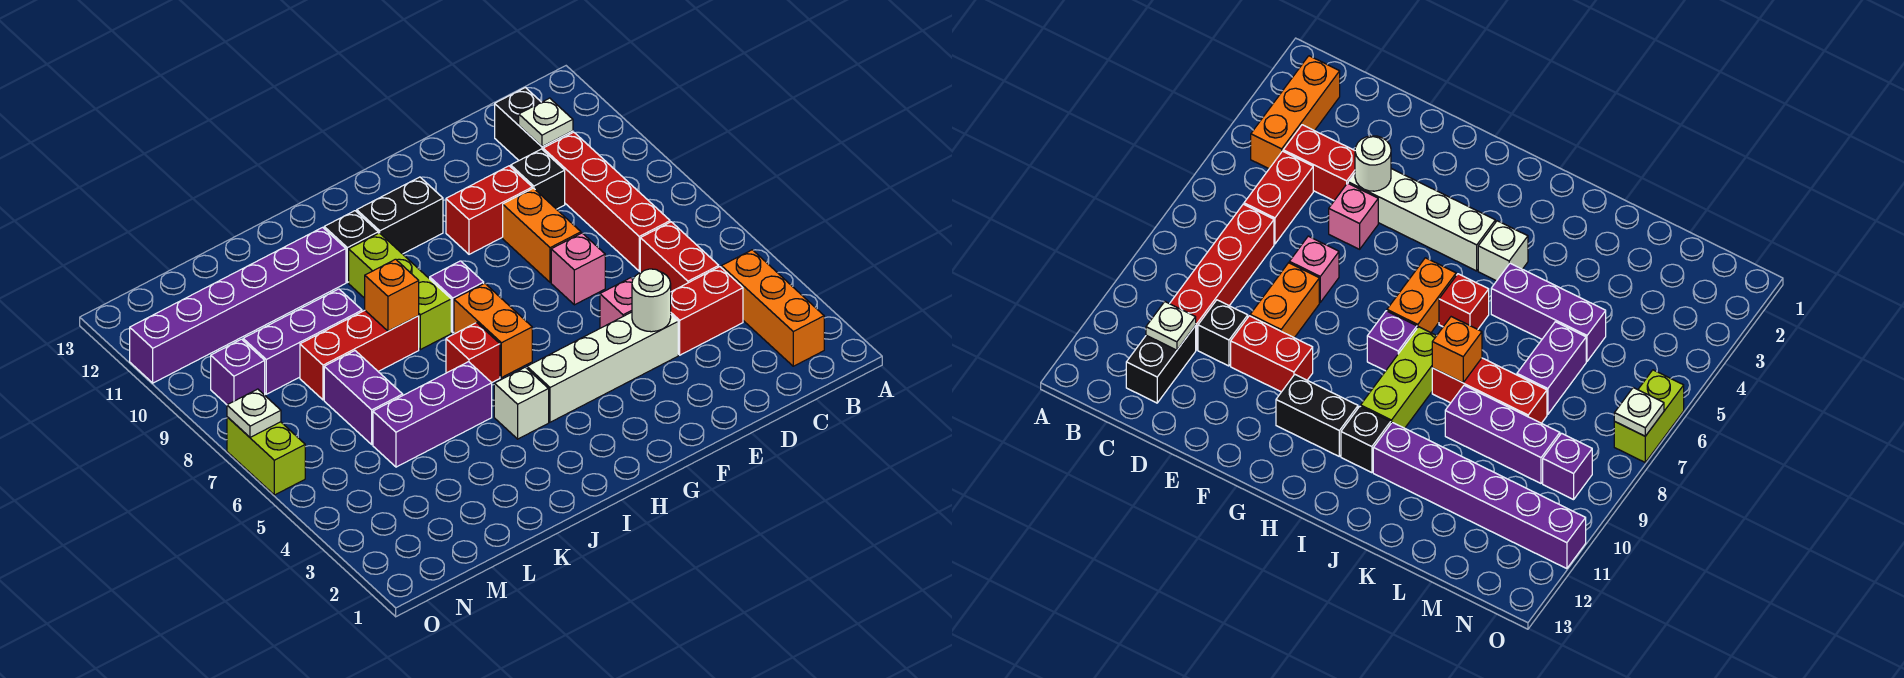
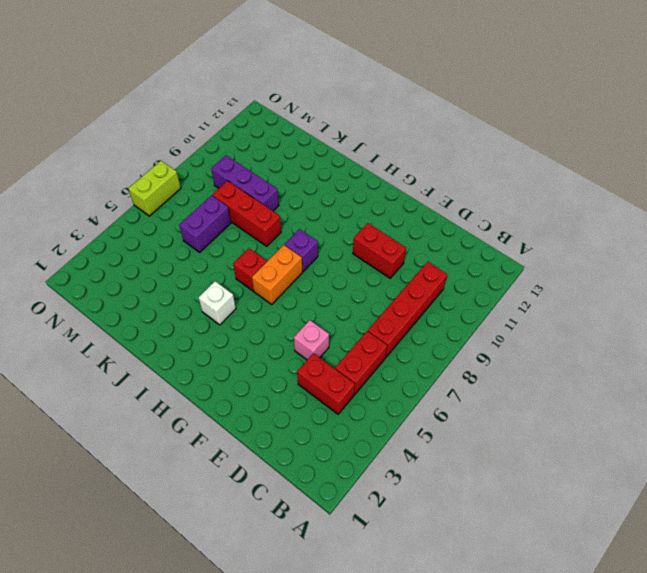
none -> orange 1x3 brick [722,250,824,366]
none -> black 1x2 brick [495,88,573,160]
none -> black 1x1 brick [511,149,565,209]

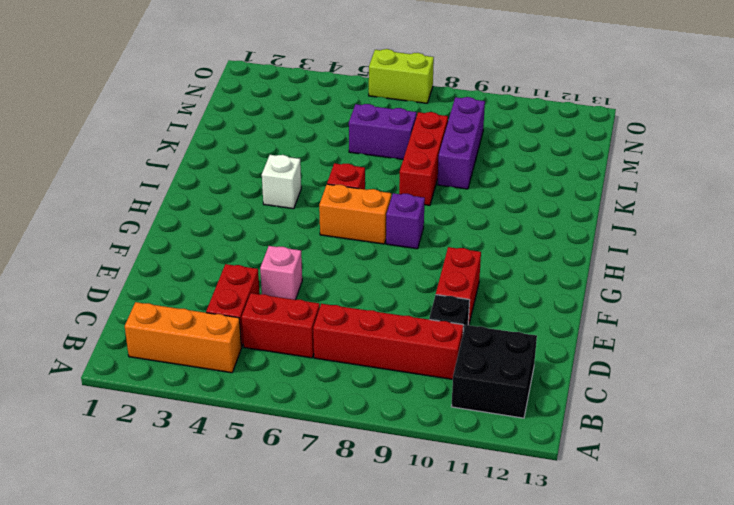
black 2x2 brick [451,325,537,418] -> black 1x2 brick [495,88,573,160]
none -> white 1x4 brick [527,312,678,422]
none -> pink 1x1 brick [551,233,605,305]
none -> orange 1x2 brick [503,188,581,282]

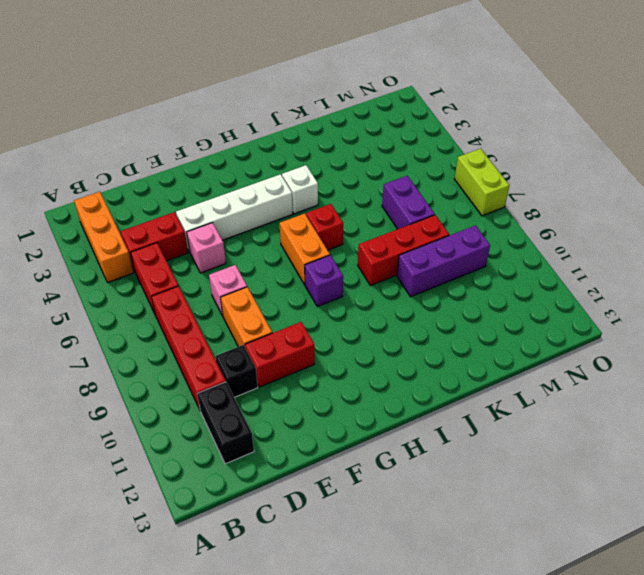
none -> black 1x2 brick [357,177,443,254]
none -> lime 1x3 brick [349,233,451,350]
none -> black 1x1 brick [324,211,378,282]

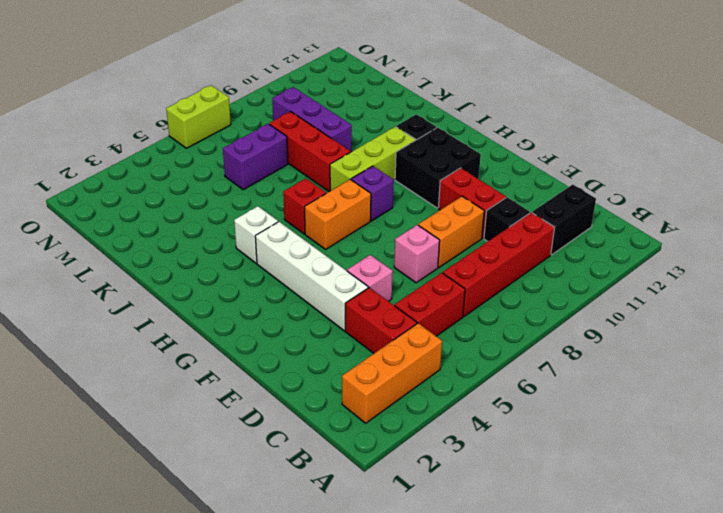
black 2x2 brick [395,127,481,208] -> black 1x2 brick [357,177,443,254]
none -> purple 1x3 brick [373,362,492,467]
none -> purple 1x6 brick [130,227,346,383]
none -> purple 1x1 brick [211,339,265,405]

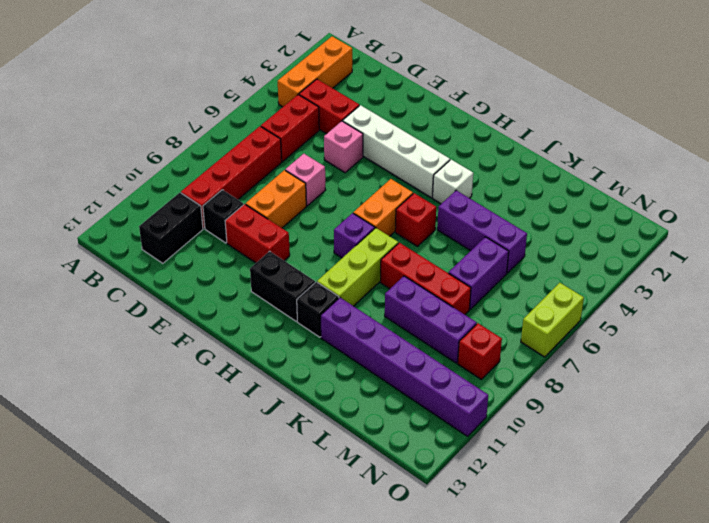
red 1x1 brick [458,323,502,379] -> purple 1x1 brick [211,339,265,405]
none -> white 1x1 plate [519,98,573,147]
none -> white 1x1 round brick [632,269,671,332]
none -> orange 1x1 brick [365,259,419,331]

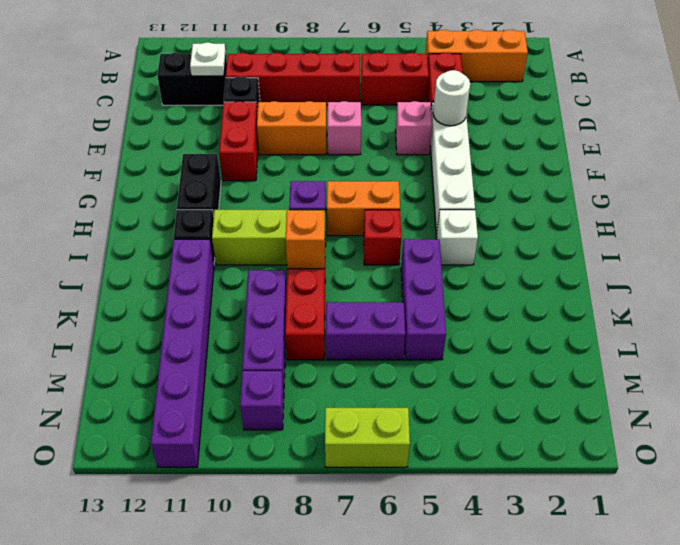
none -> white 1x1 plate [227,389,281,437]

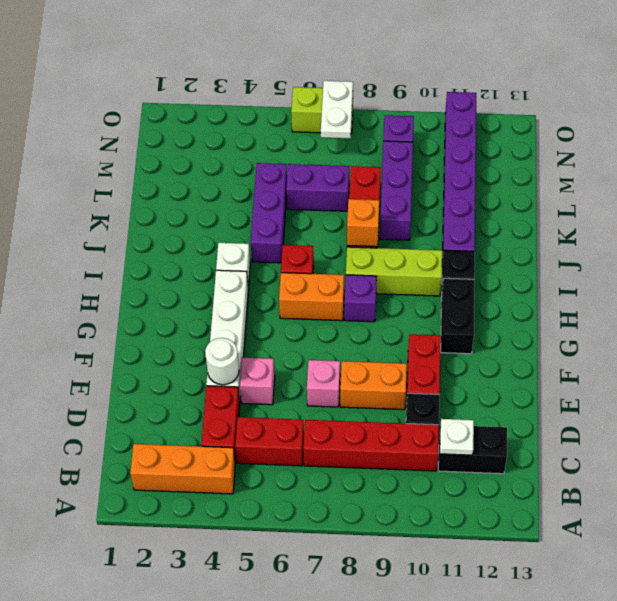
white 1x2 plate [321,81,353,138] -> white 1x1 plate [227,389,281,437]

